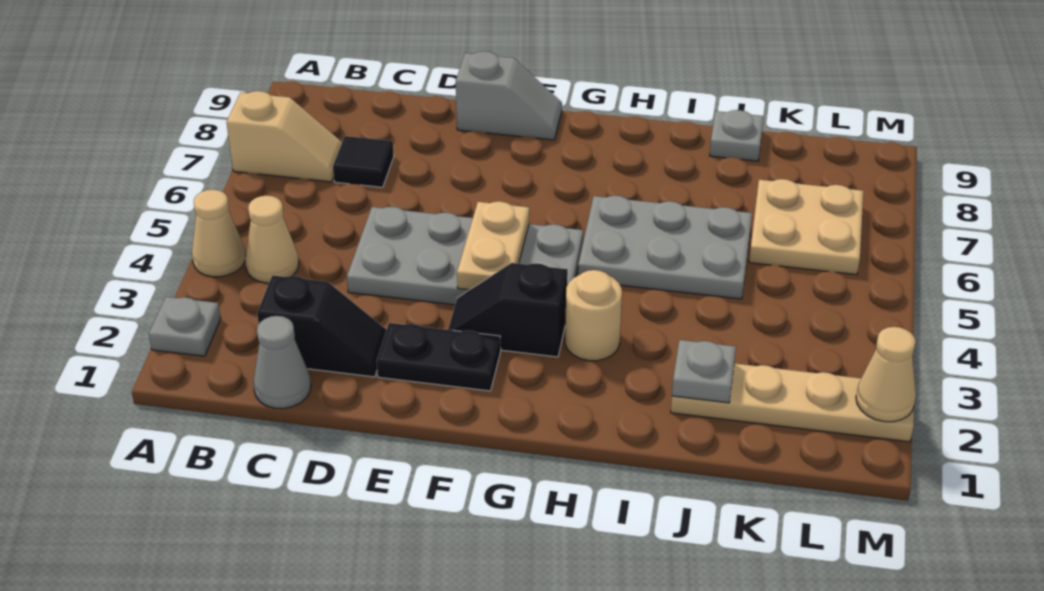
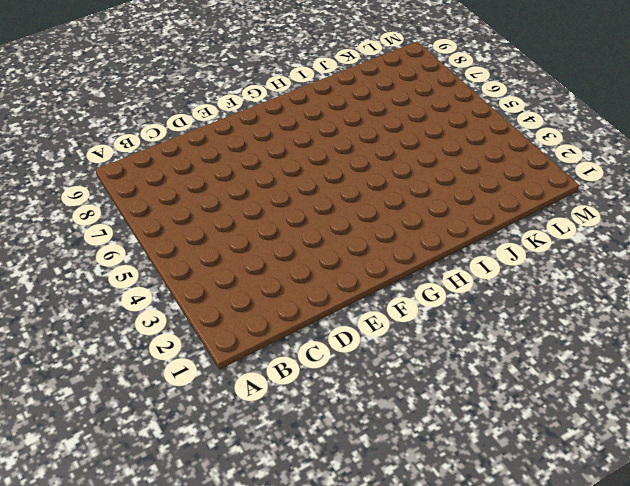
none -> grey 1x1 plate [149,297,221,356]
none -> tan 1x1 cone [192,190,246,277]
none -> tan 1x2 slope [226,91,342,182]

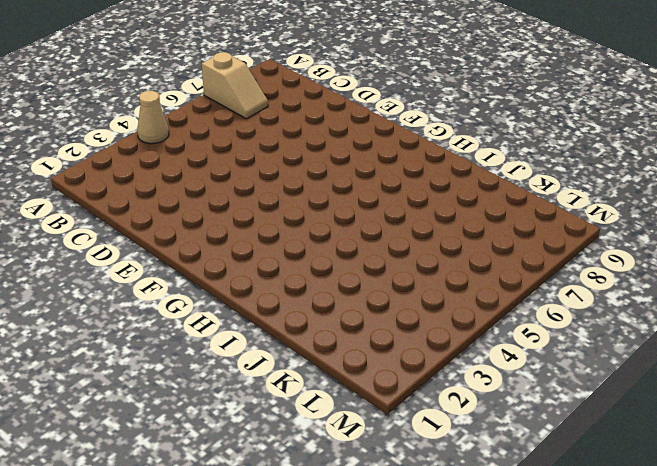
none -> grey 1x1 plate [149,297,221,356]
none -> tan 1x1 cone [245,195,299,283]
none -> grey 1x1 cone [253,316,311,408]

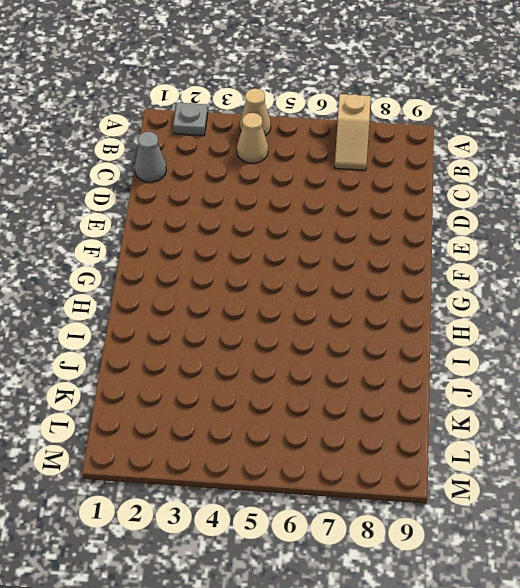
none -> black 1x2 slope [257,275,387,377]
none -> black 1x1 tile [333,136,394,187]
none -> grey 2x4 plate [347,207,583,305]

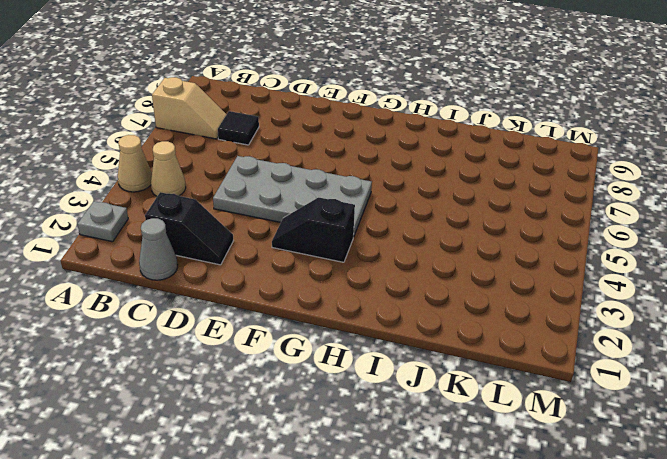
none -> black 1x2 plate [377,323,501,391]
none -> grey 1x2 slope [456,51,562,140]
none -> tan 1x1 round brick [565,270,622,361]

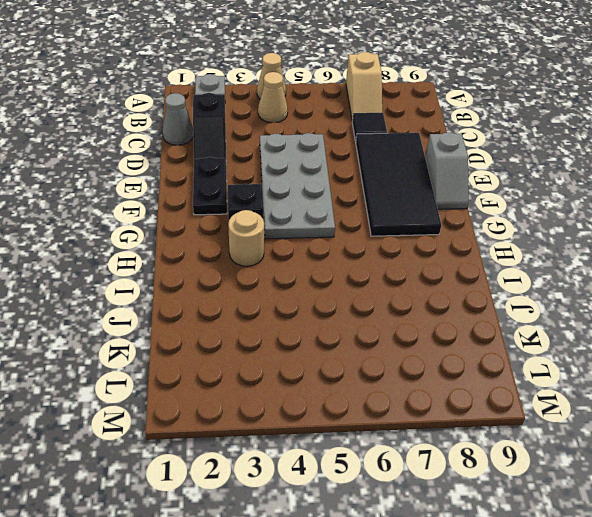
black 2x4 tile [356,133,441,236] -> none
none -> grey 2x3 plate [578,196,752,299]
none -> tan 1x4 plate [671,363,914,442]
none -> grey 1x1 plate [710,110,764,161]

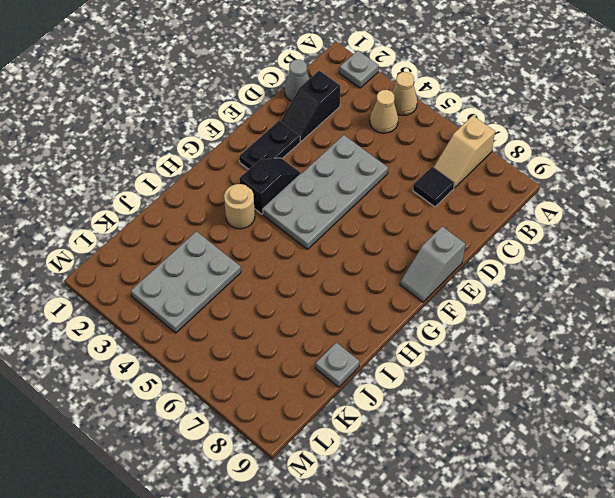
grey 2x3 plate [131,231,241,333] -> grey 2x3 plate moved to [578,196,752,299]
none -> tan 1x4 plate [671,363,914,442]
none -> tan 2x2 plate [749,179,863,275]
none -> tan 1x2 plate [457,201,529,290]

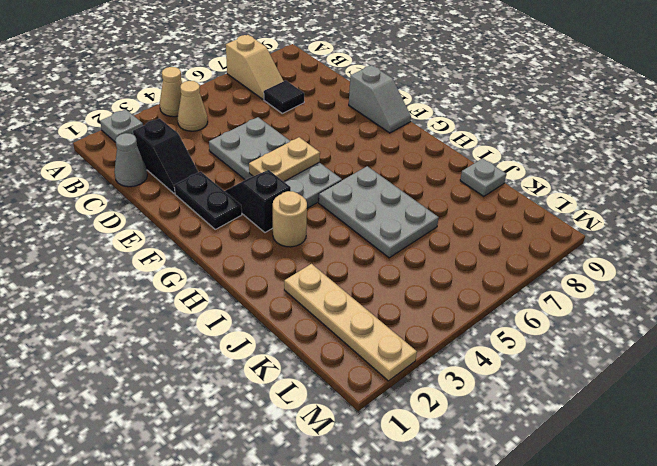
none -> tan 2x2 plate [749,179,863,275]
none -> grey 1x1 plate [672,340,736,403]
none -> tan 1x1 cone [856,327,916,422]

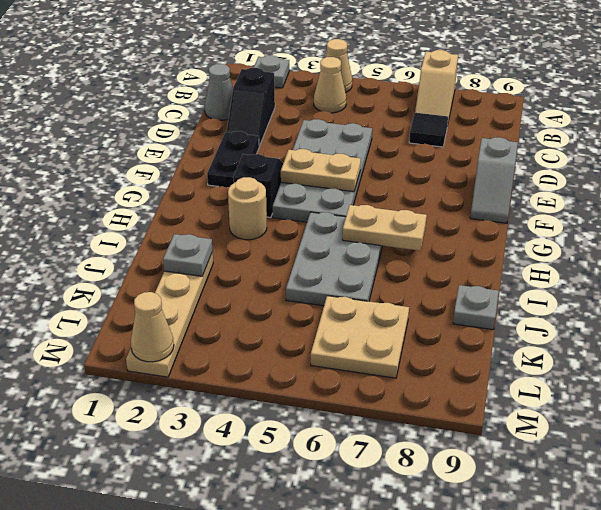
tan 1x2 plate [342,205,427,251] -> none

